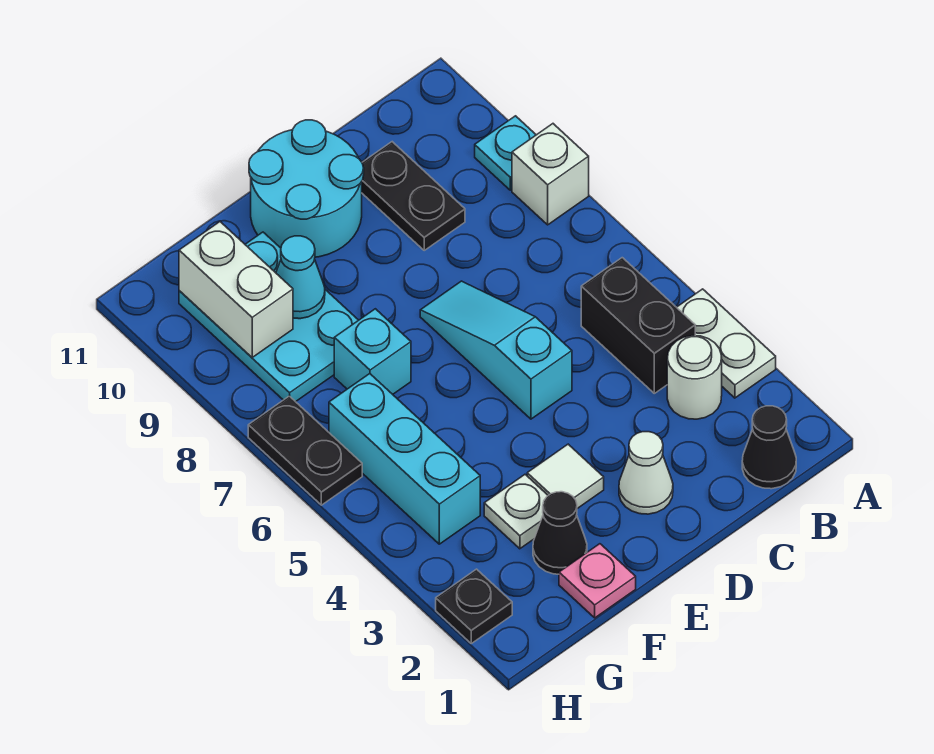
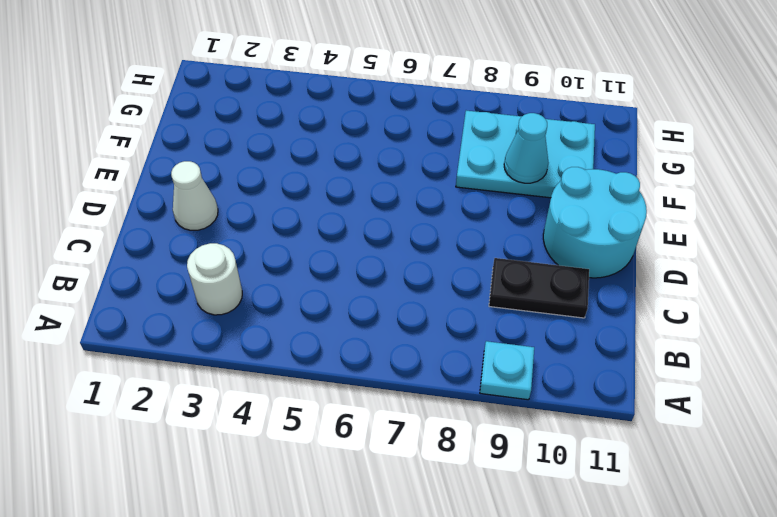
none -> white 1x2 plate [677,289,776,398]
none -> white 1x1 brick [512,124,589,225]
none -> black 1x1 cone [742,406,796,489]

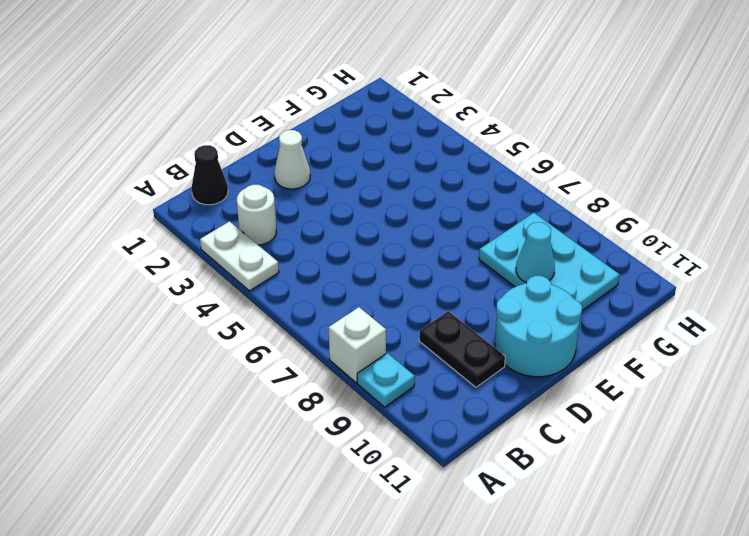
none -> black 1x2 brick [581,258,695,393]
none -> cyan 1x3 slope [420,281,572,419]
none -> white 1x1 tile [527,444,604,509]

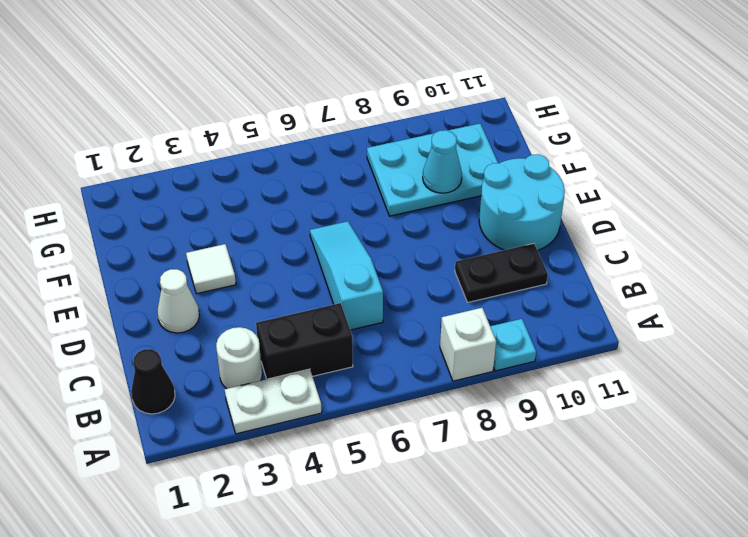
cyan 1x3 slope [310,221,383,330] -> cyan 1x3 slope turned to [420,281,572,419]
none -> pink 1x1 plate [559,544,636,618]
none -> black 1x1 cone [533,492,587,574]
none -> white 1x1 plate [484,475,548,549]

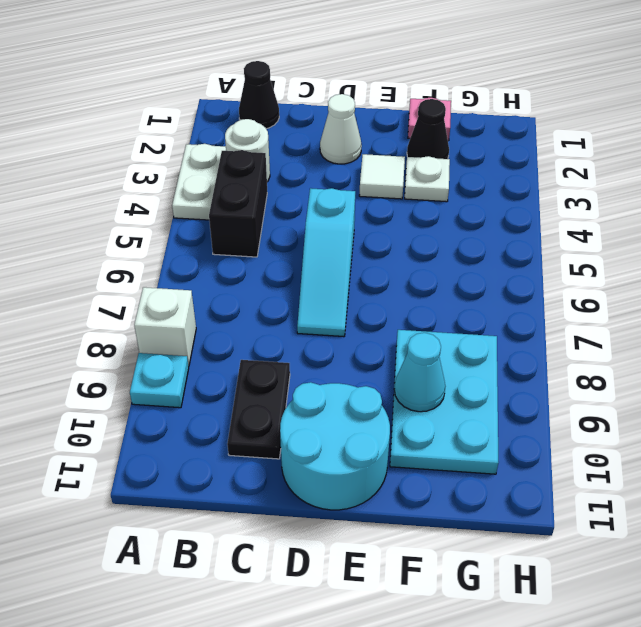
none -> cyan 1x1 brick [334,309,411,394]
none -> cyan 1x3 brick [329,374,480,544]
none -> black 1x1 plate [436,569,512,643]

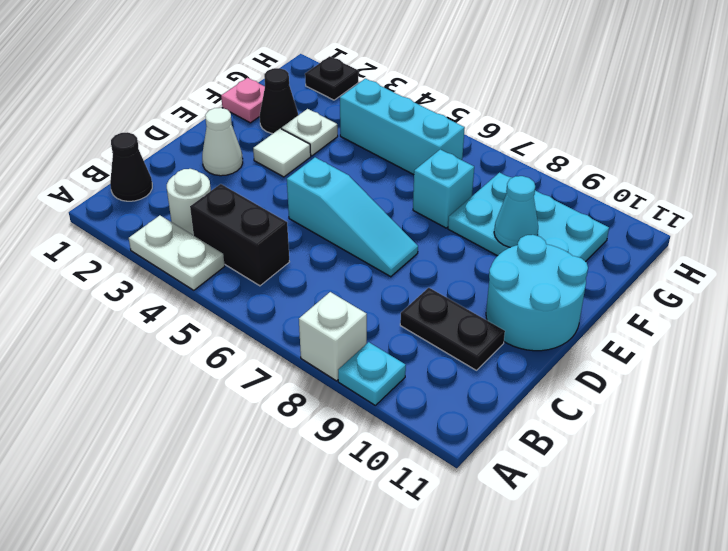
none -> black 1x2 plate [248,396,362,505]
none -> white 1x2 brick [179,222,293,357]

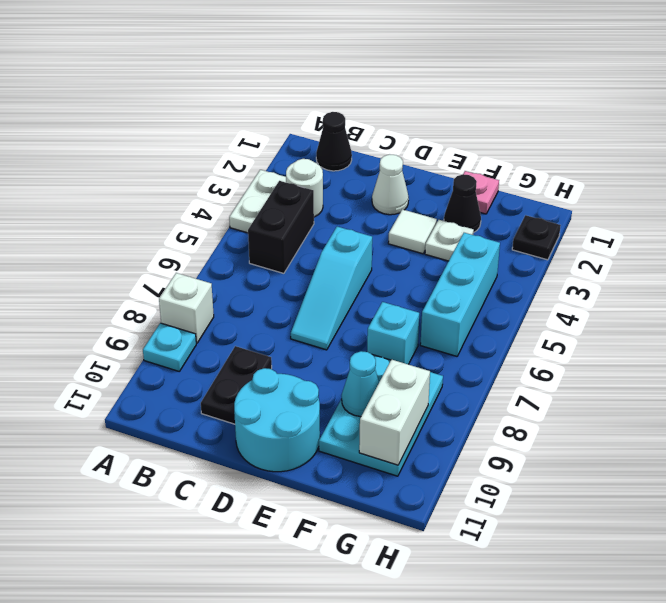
none -> black 1x2 plate [248,396,362,505]

